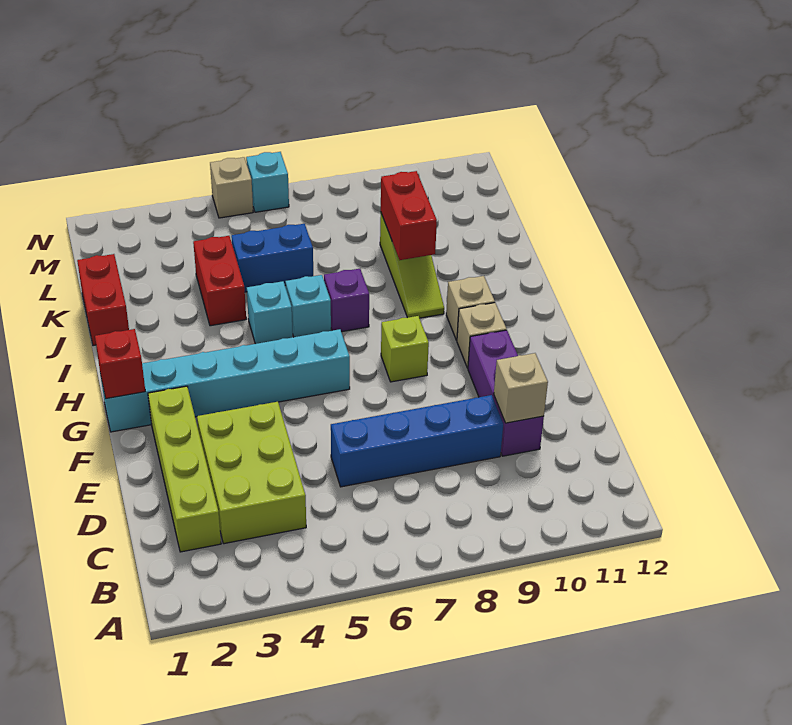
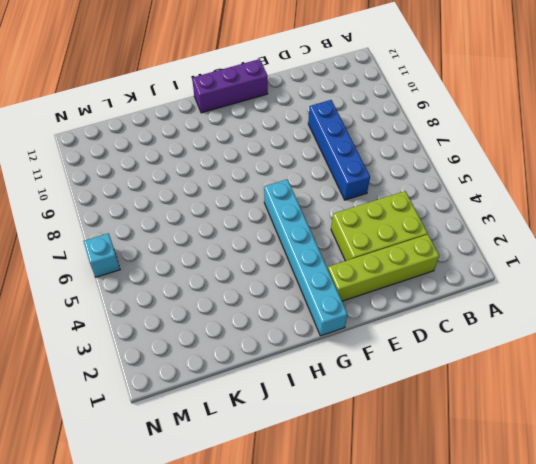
purple 1x3 brick [192,59,268,113] -> purple 1x3 brick moved to [468,330,544,456]
none -> lime 1x1 brick [381,316,429,382]
none -> tan 1x1 brick [457,303,506,368]
none -> tan 1x1 brick [446,276,495,340]

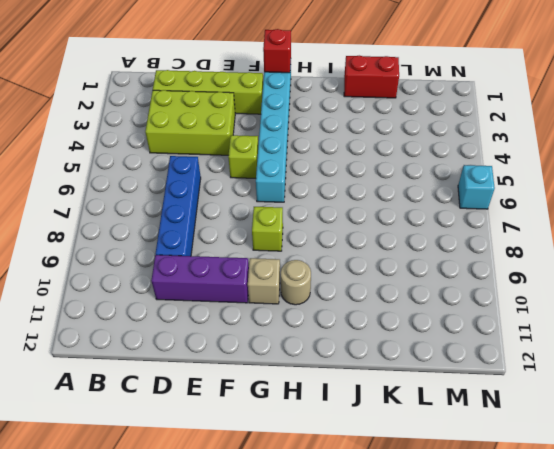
lime 1x1 brick [228,135,258,178] -> none
tan 1x1 round brick [281,260,311,305] -> tan 1x1 brick [446,276,495,340]
none -> cyan 1x1 brick [247,281,293,344]
none -> cyan 1x1 brick [285,275,331,337]
none -> purple 1x1 brick [324,269,369,332]

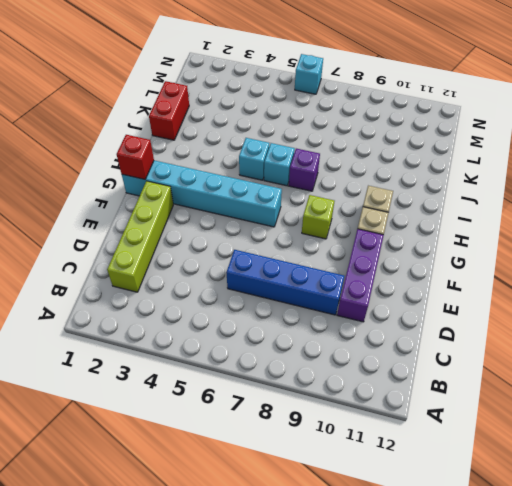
none -> lime 2x3 brick [197,402,306,544]
none -> lime 1x3 slope [380,214,444,318]
none -> red 1x2 brick [193,236,246,326]

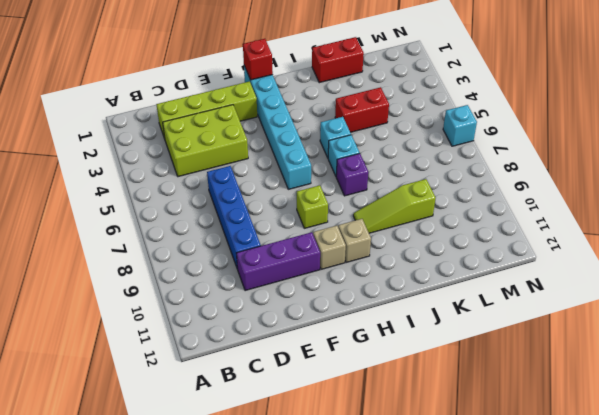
none -> blue 1x2 brick [231,224,313,292]
none -> tan 1x1 brick [210,157,253,218]
none -> tan 1x1 brick [494,353,548,423]

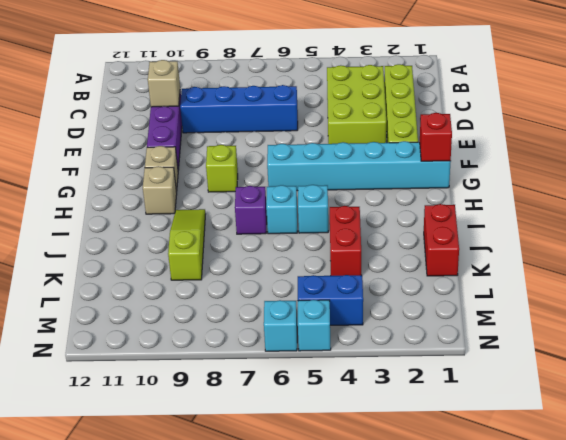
blue 1x2 brick [298,275,363,325] -> blue 1x2 brick moved to [231,224,313,292]
cyan 1x1 brick [298,300,331,351] -> tan 1x1 brick [210,157,253,218]
none -> red 1x2 brick [381,171,437,260]

